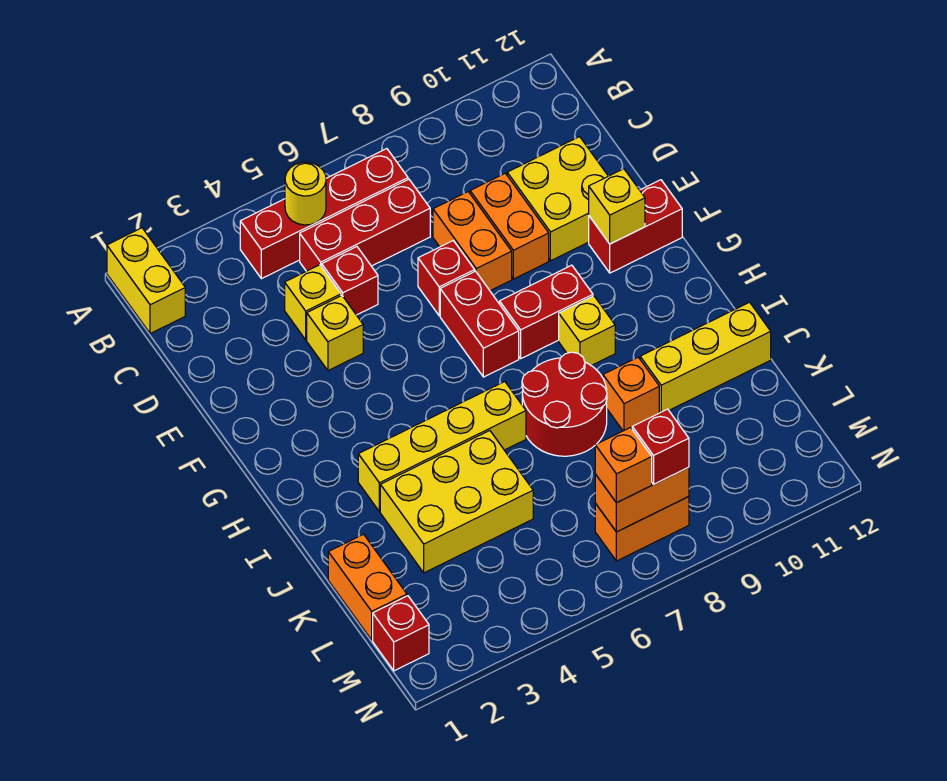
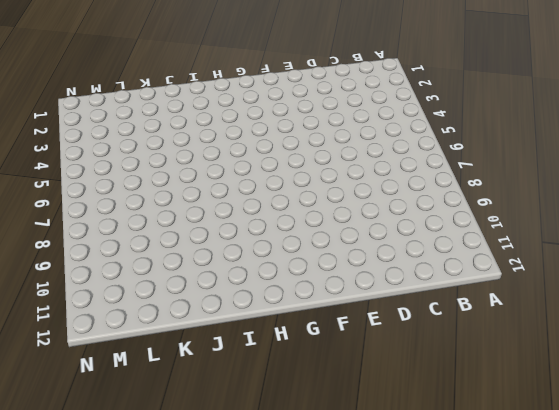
none -> yellow 1x2 brick [107,228,185,334]
none -> red 1x4 brick [240,149,408,279]
none -> red 1x3 brick [300,179,430,271]

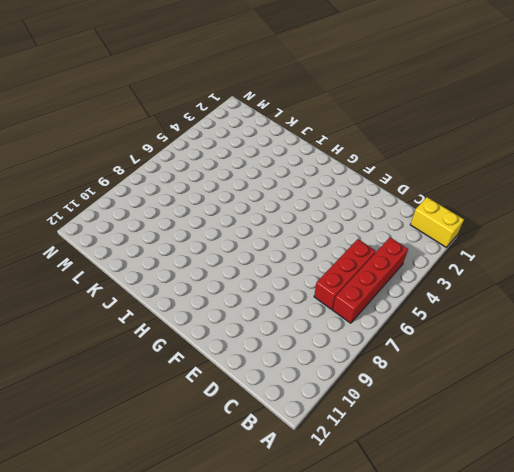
none -> yellow 1x1 brick [285,265,341,340]
none -> red 1x1 brick [322,247,378,315]
none -> orange 1x2 brick [433,192,512,291]

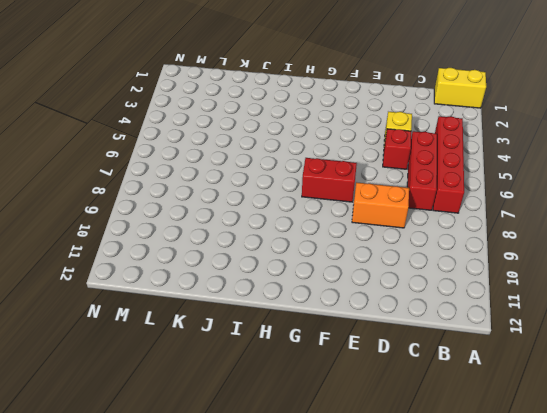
none -> orange 1x2 brick [470,173,549,279]
none -> yellow 2x2 brick [507,137,608,261]
none -> yellow 1x1 brick [307,296,363,371]

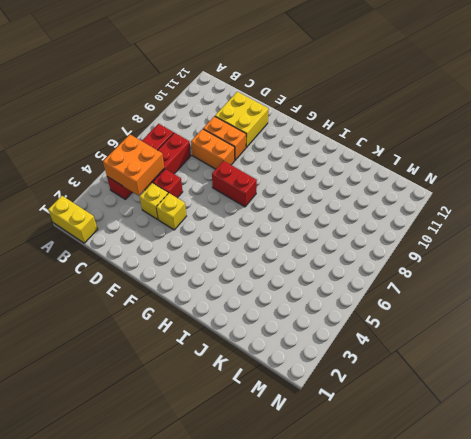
orange 2x2 brick [103,135,164,196] -> yellow 1x1 round brick [285,162,326,225]
none -> red 1x1 brick [418,241,475,316]
none -> red 1x2 brick [589,180,682,273]
none -> red 1x2 brick [500,265,593,358]

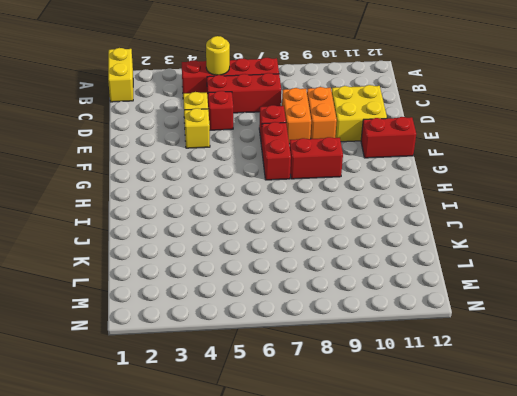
none -> yellow 1x1 brick [559,296,615,366]
none -> yellow 1x4 brick [358,382,526,512]
none -> red 2x2 round brick [522,352,607,456]

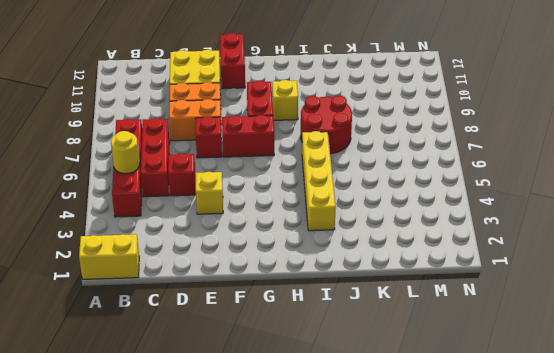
none -> yellow 1x1 brick [285,265,341,340]
none -> yellow 2x3 brick [380,431,533,573]
none -> orange 1x1 brick [603,357,659,431]

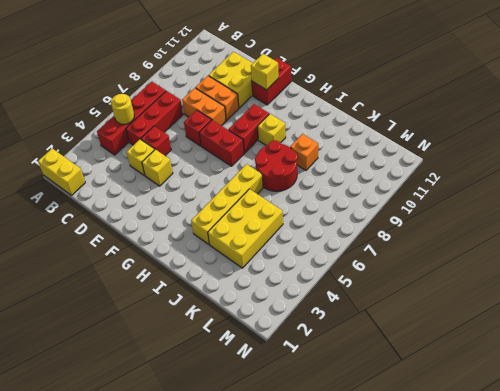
none -> yellow 1x3 brick [640,302,771,413]
none -> orange 1x2 brick [328,534,407,640]
none -> red 1x1 brick [373,596,429,671]

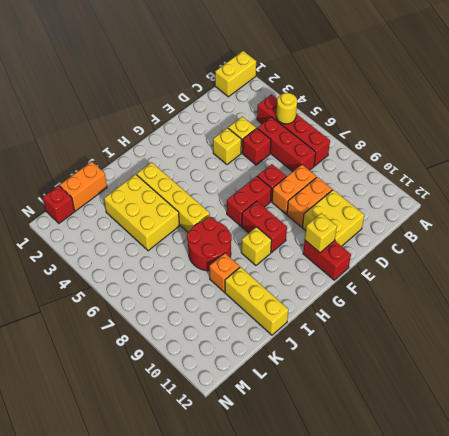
none -> orange 1x2 brick [595,497,689,561]
none -> orange 1x2 brick [595,467,689,532]
none -> orange 1x1 brick [595,428,652,503]

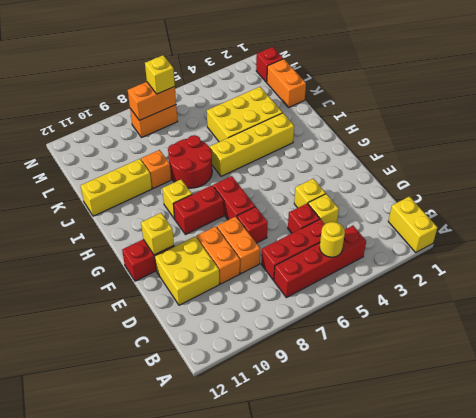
yellow 1x1 brick [145,55,175,94] -> orange 1x1 brick [595,428,652,503]
none -> red 1x1 brick [632,409,689,484]

